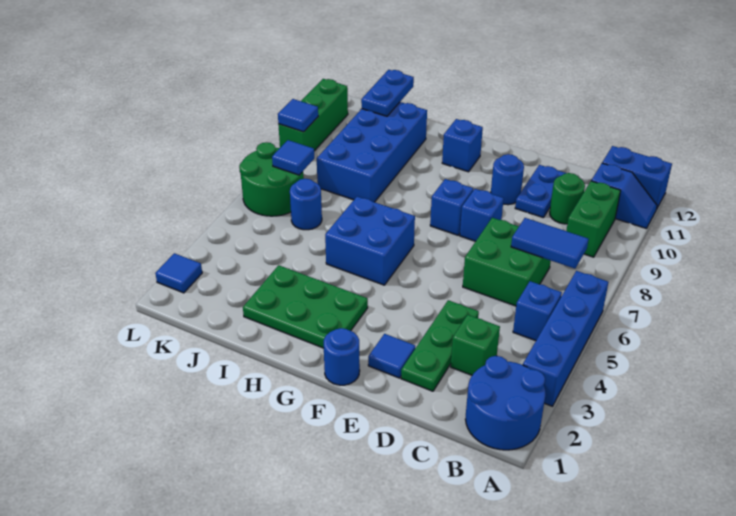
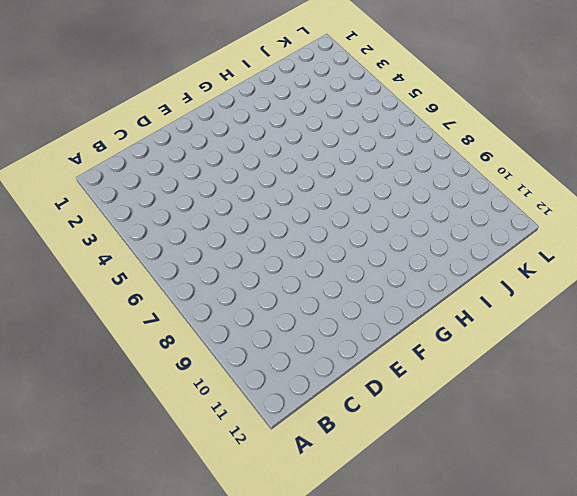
none -> blue 2x2 round brick [465,356,545,450]
none -> blue 1x4 brick [523,271,608,406]
none -> blue 1x2 slope [591,163,657,229]

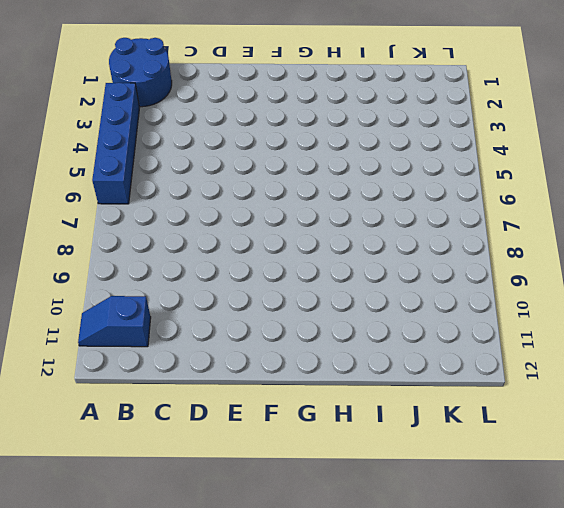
none -> blue 1x2 brick [602,146,672,208]
none -> blue 1x1 brick [513,281,562,341]
none -> green 1x2 brick [566,181,621,257]

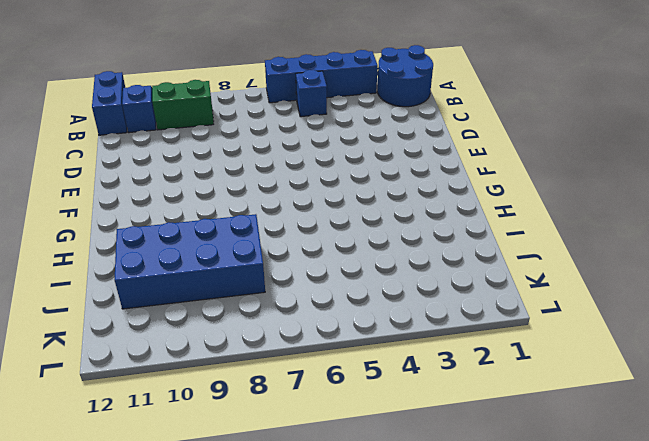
none -> green 1x1 brick [451,315,500,375]
none -> green 2x2 brick [463,218,551,306]
none -> green 1x1 round brick [550,173,585,224]

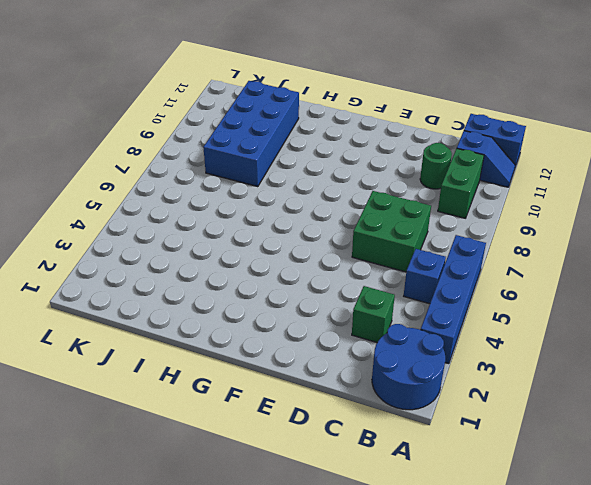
none -> green 1x3 plate [401,300,479,391]
none -> blue 1x2 plate [515,165,566,218]
none -> blue 1x1 tile [368,334,415,378]

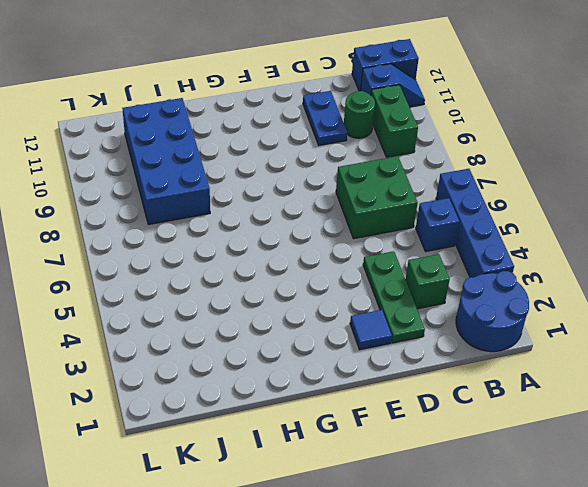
none -> blue 1x1 brick [460,189,504,241]
none -> blue 1x1 round brick [491,154,524,205]
none -> blue 1x1 round brick [324,328,360,385]

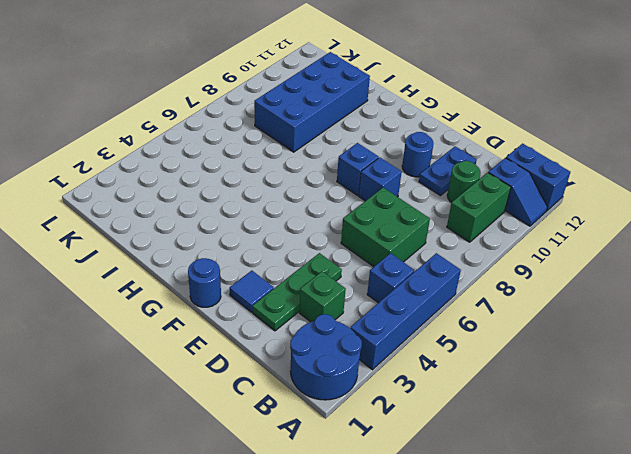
none -> green 2x3 plate [243,265,368,348]
none -> blue 2x2 brick [325,196,415,285]
none -> blue 1x1 brick [442,119,483,172]

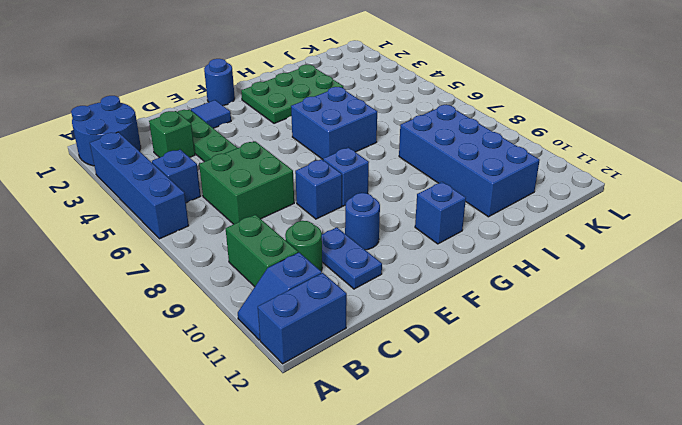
none -> blue 1x1 round brick [290,179,322,230]
none -> green 2x2 round brick [239,142,304,216]
none -> blue 1x1 tile [155,253,202,293]

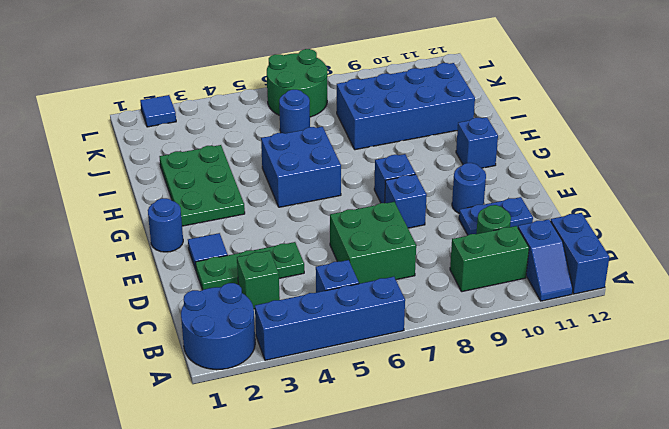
none -> green 1x3 brick [278,79,348,151]
none -> blue 1x2 tile [511,218,589,269]
none -> blue 1x2 plate [361,70,414,116]

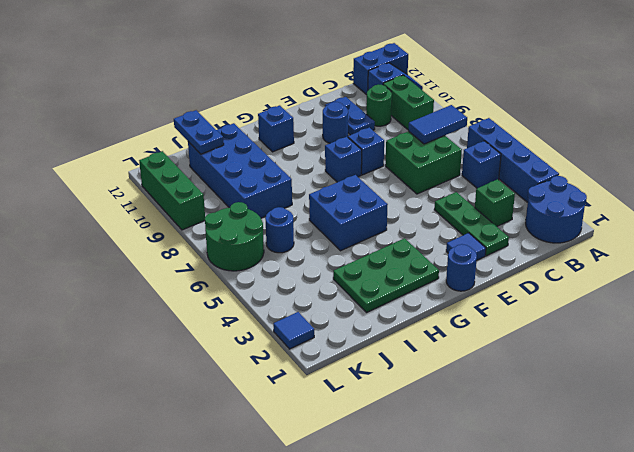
none -> blue 1x1 tile [272,140,314,175]
none -> blue 1x1 tile [278,99,318,132]

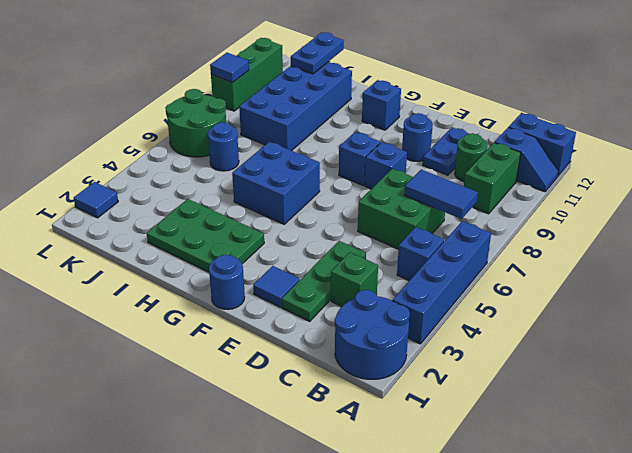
none -> blue 1x1 tile [272,140,314,175]

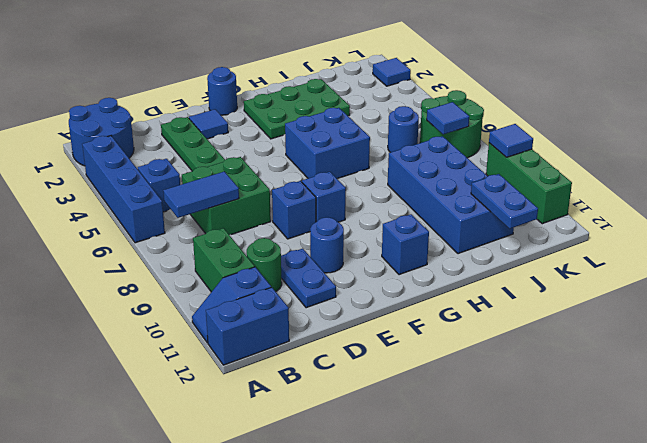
none -> green 1x1 brick [451,315,500,375]

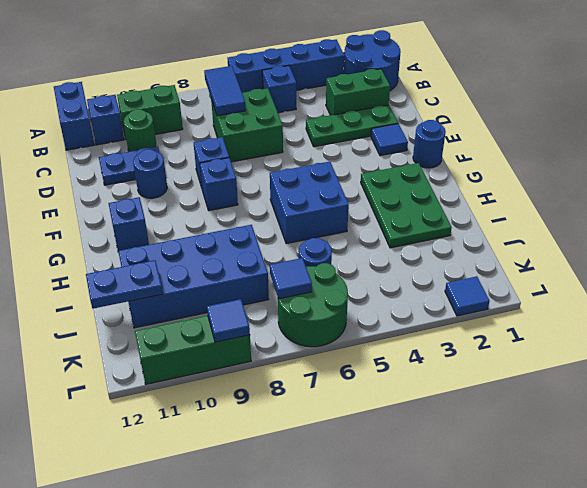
green 1x2 brick [326,69,390,115] -> green 1x1 brick [451,315,500,375]

